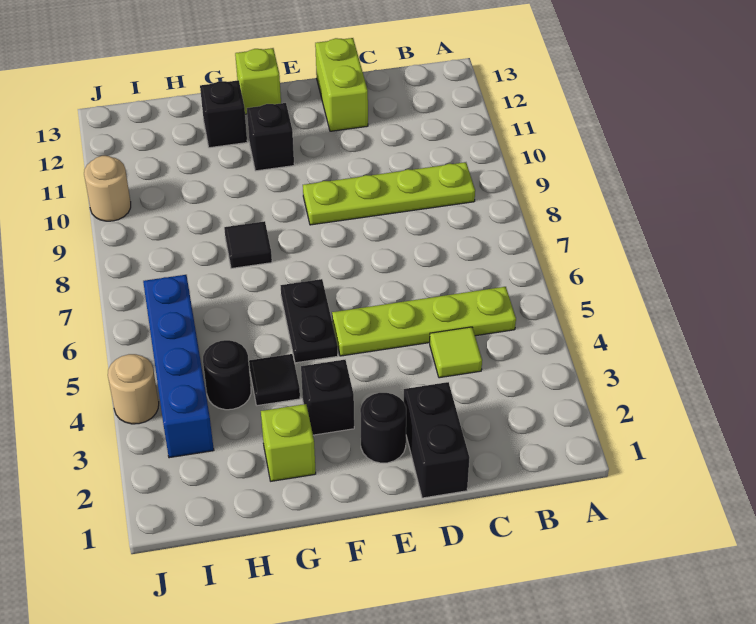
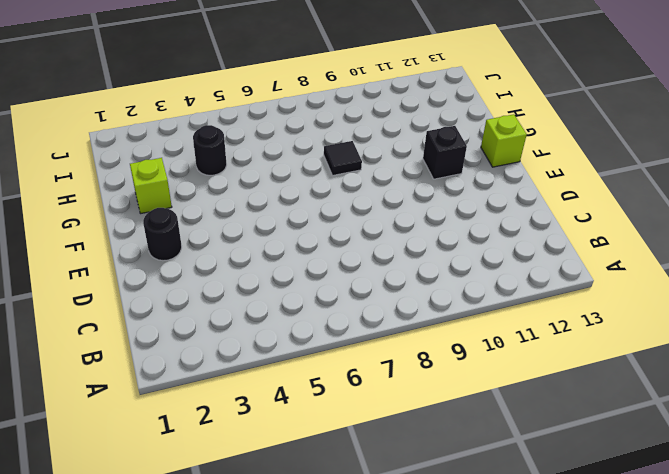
none -> lime 1x4 plate [332,287,516,356]
none -> lime 1x4 plate [303,162,475,225]
none -> lime 1x1 tile [430,327,482,378]

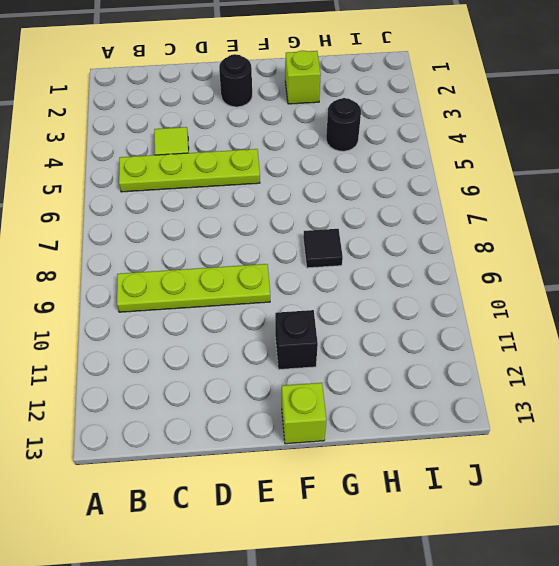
none -> black 1x2 brick [404,382,469,498]
none -> lime 1x2 brick [315,38,368,131]
none -> black 1x1 brick [301,360,354,435]

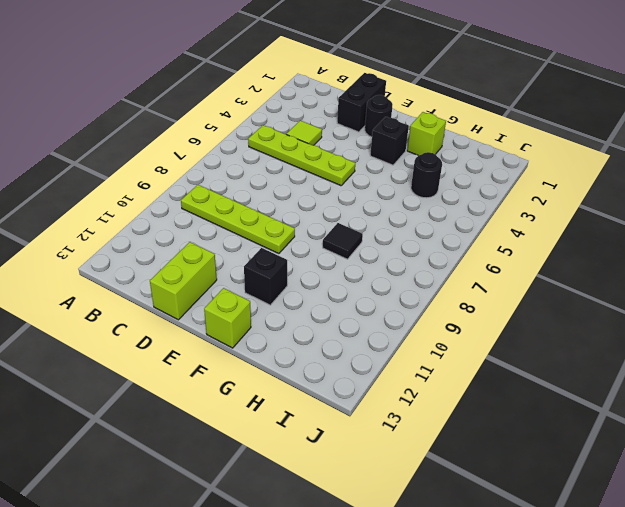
none -> black 1x2 plate [280,279,338,363]
none -> black 1x1 tile [249,354,300,406]
none -> black 1x1 brick [200,80,247,148]

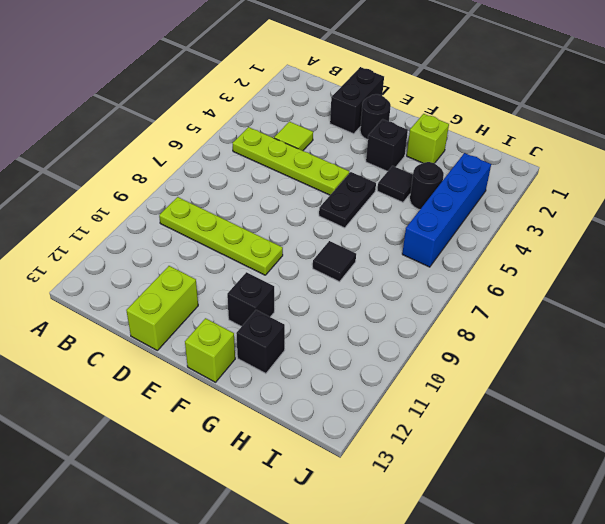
none -> tan 1x1 round brick [108,354,159,424]
none -> tan 1x1 round brick [84,156,131,221]

